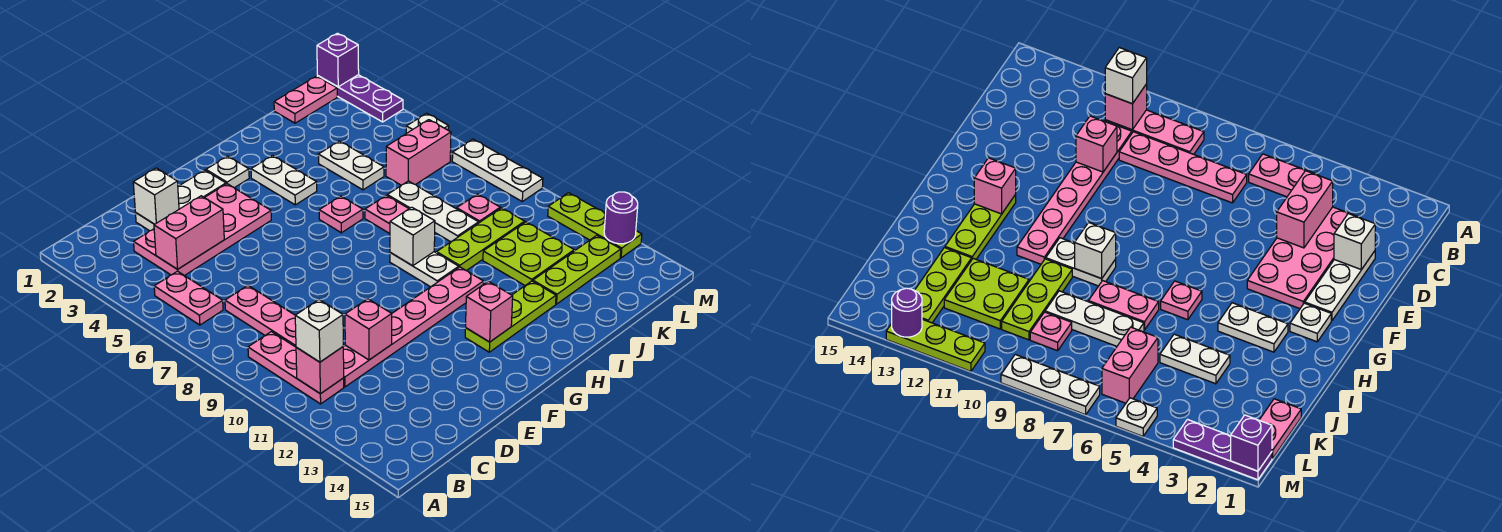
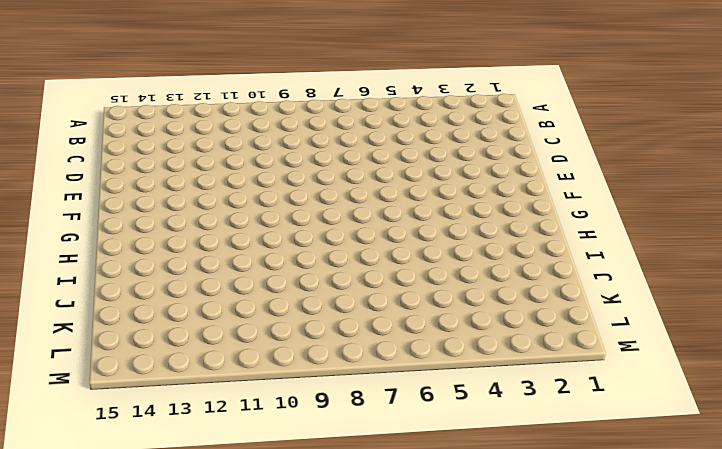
none -> pink 1x2 plate [154,271,223,325]
none -> pink 1x3 plate [248,332,344,404]
none -> pink 2x4 plate [134,184,271,276]
none -> pink 1x4 plate [225,285,296,347]

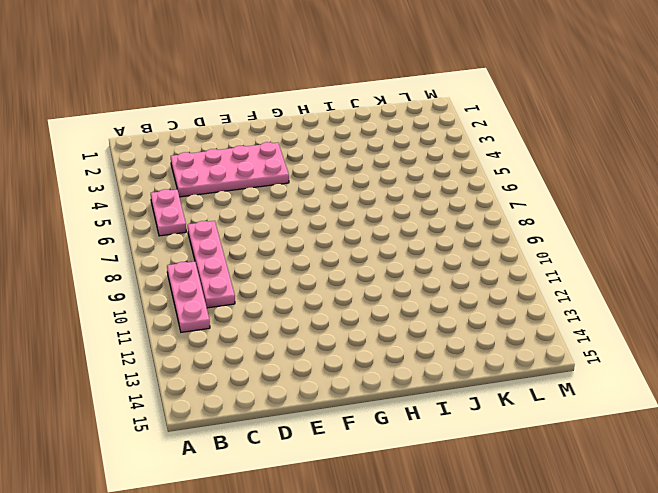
none -> pink 1x6 plate [343,267,483,387]
none -> white 1x3 plate [135,170,226,231]
none -> white 1x1 plate [206,156,249,188]
none -> lime 1x3 plate [465,281,556,352]

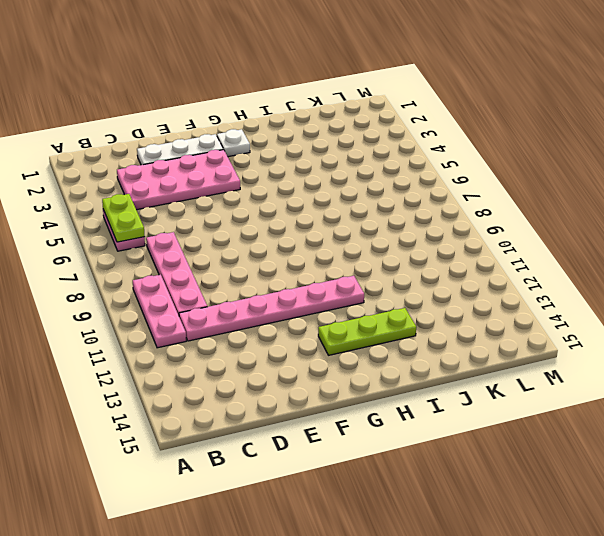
lime 1x2 plate [102,194,145,242] -> none
none -> white 1x2 plate [251,156,317,205]
none -> pink 1x1 plate [319,196,363,233]
none -> white 1x2 plate [390,252,459,287]
none -> pink 1x2 plate [365,195,409,234]

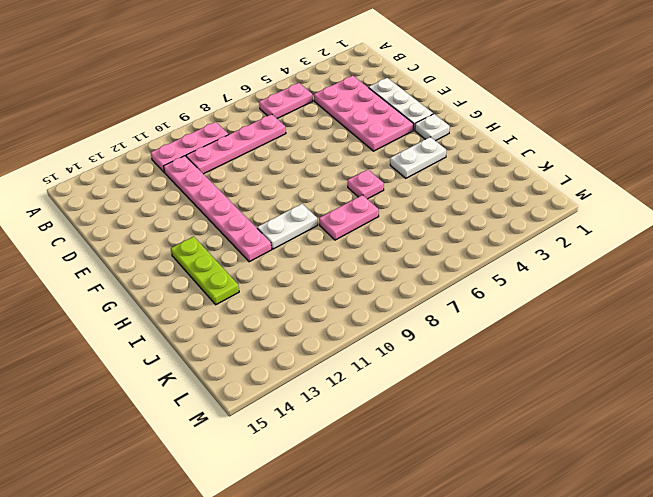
none -> lime 1x3 plate [437,208,525,271]
none -> white 1x2 plate [318,141,384,190]
none -> white 1x3 plate [387,181,479,242]
none -> lime 2x2 plate [483,222,574,285]

